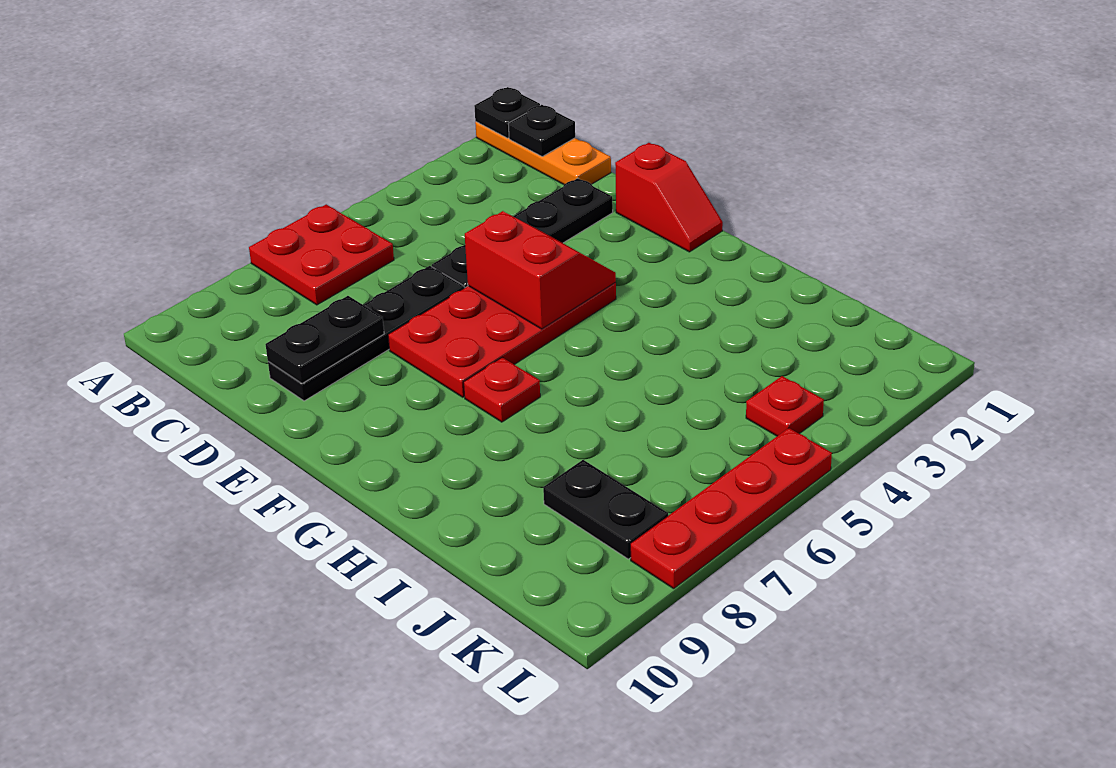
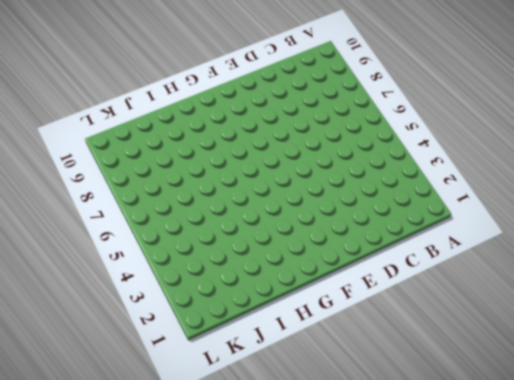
none -> orange 1x3 plate [475,122,611,185]
none -> red 2x2 plate [249,204,394,305]
none -> black 1x4 plate [432,178,613,288]

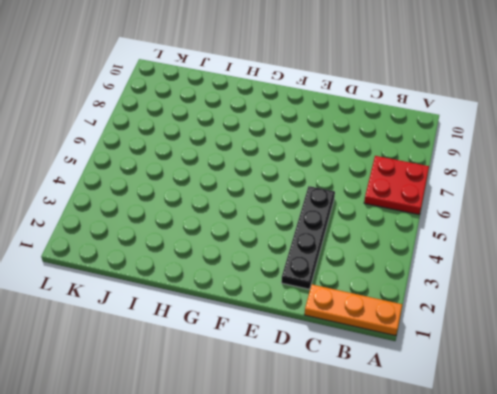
none -> black 1x4 plate [268,266,464,401]
none -> red 1x2 slope [615,143,723,252]
none -> red 2x4 plate [388,282,616,397]

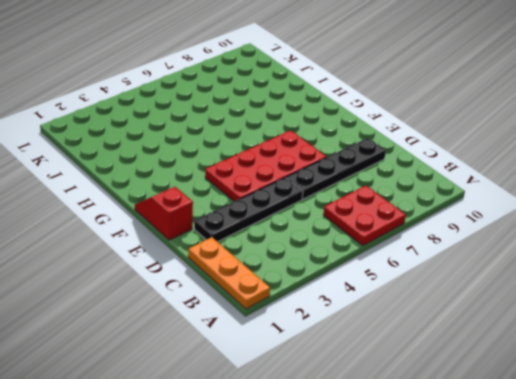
none -> red 1x1 plate [464,357,540,422]
none -> black 1x2 plate [543,460,668,559]
none -> red 1x1 plate [746,376,824,436]

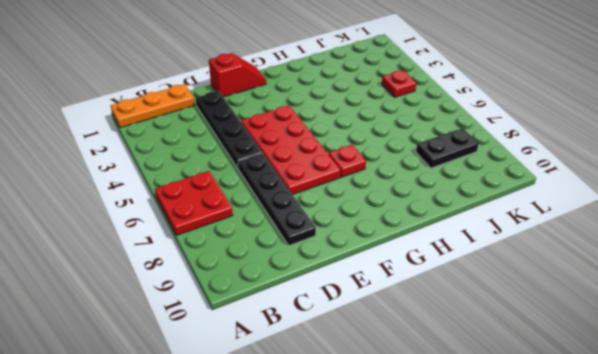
none -> red 1x4 plate [630,428,832,589]
none -> black 1x1 plate [474,87,540,138]
none -> black 1x1 plate [508,105,575,157]

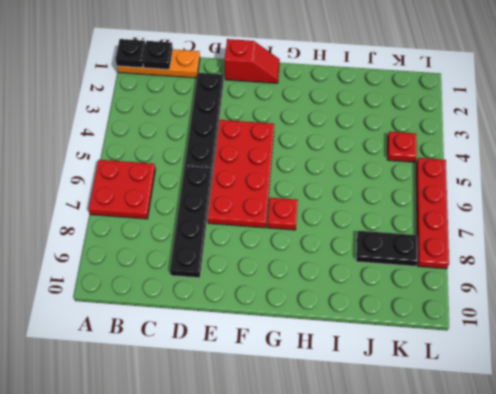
none -> black 1x2 plate [265,296,384,383]
none -> red 2x2 slope [465,211,616,329]

